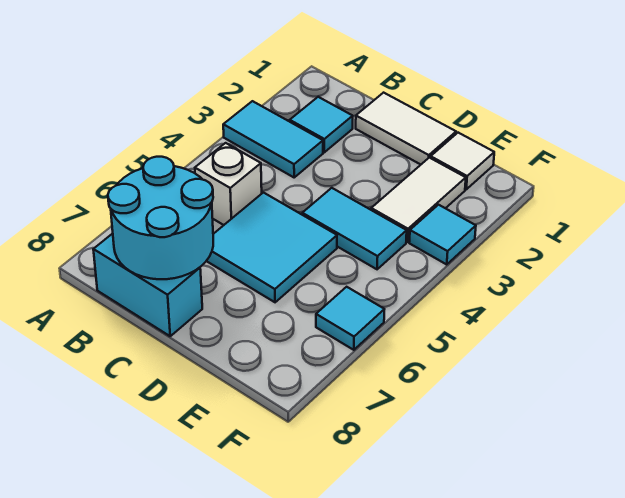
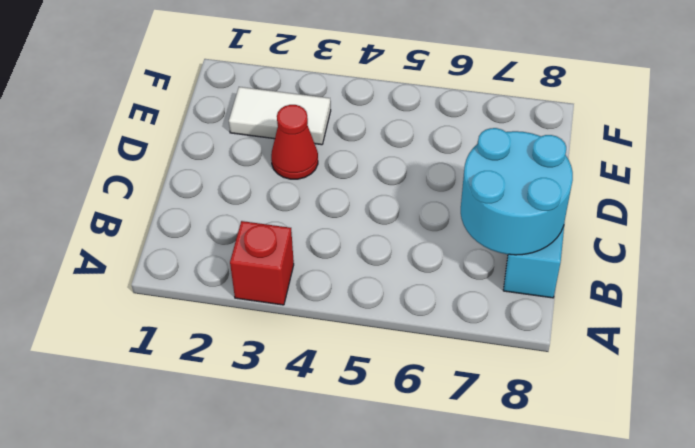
red 1x1 brick [230,221,294,305] -> cyan 1x2 tile [223,101,323,177]
red 1x1 cone [271,105,318,179] -> none
none -> cyan 1x1 tile [290,97,353,152]
none -> white 1x1 brick [195,143,262,225]
none -> white 1x2 tile [356,93,456,164]

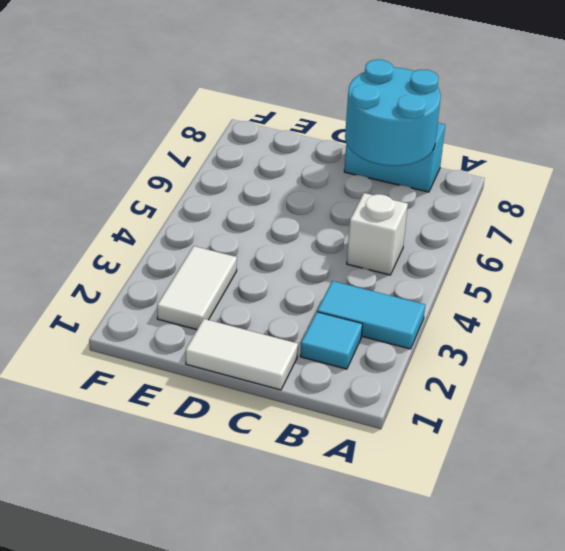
none -> cyan 2x2 tile [207,193,337,302]
none -> cyan 1x2 tile [302,188,407,269]
none -> white 1x1 tile [431,133,494,189]

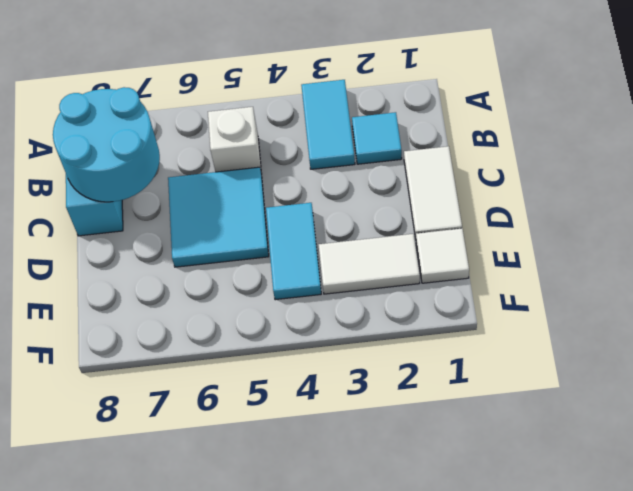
none -> cyan 1x1 tile [409,205,476,265]
none -> cyan 1x1 tile [316,287,384,350]

